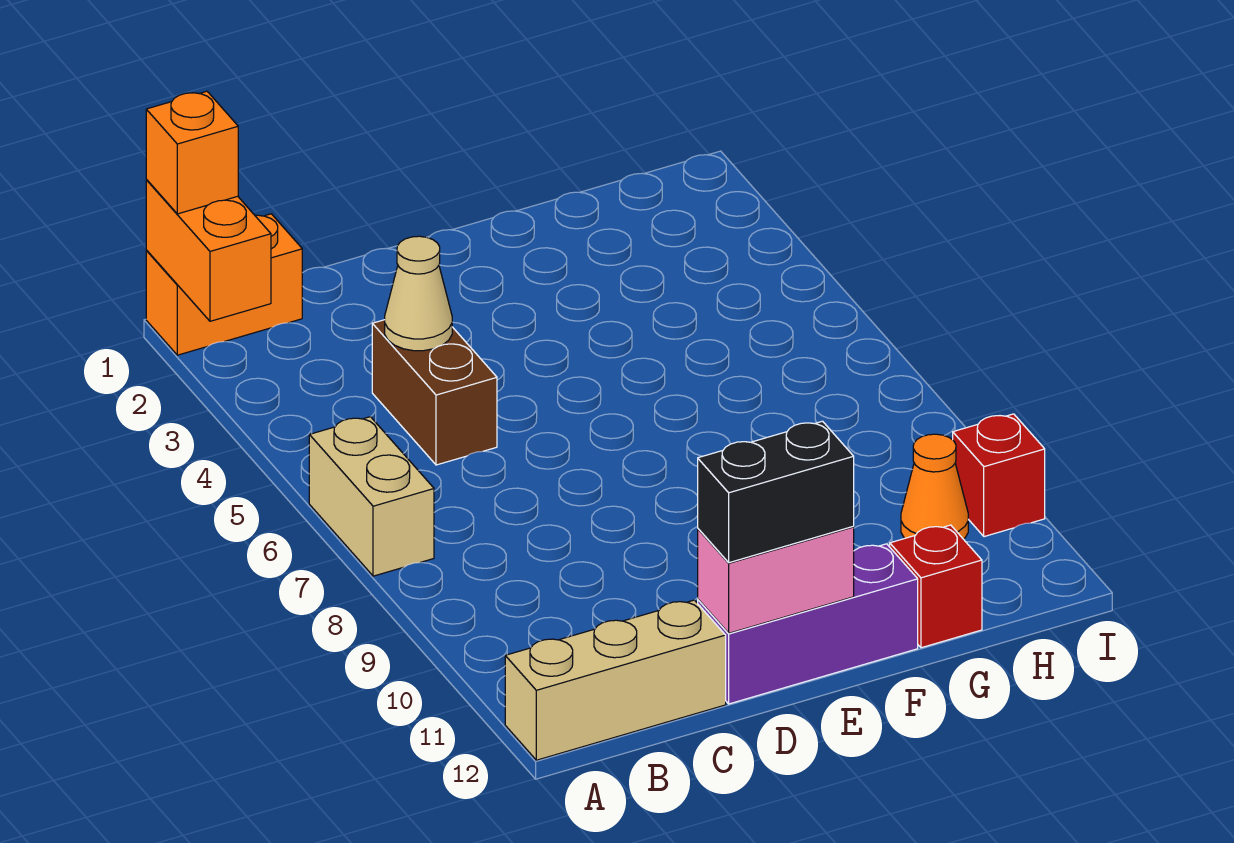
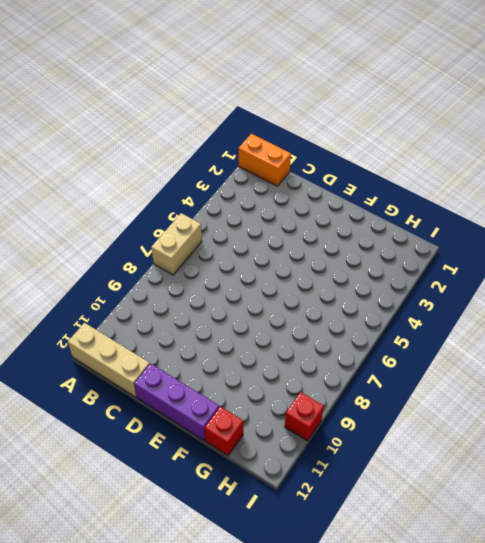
none -> brown 1x2 brick [372,320,497,465]
none -> orange 1x1 cone [901,434,968,539]
none -> orange 1x2 brick [146,180,271,321]

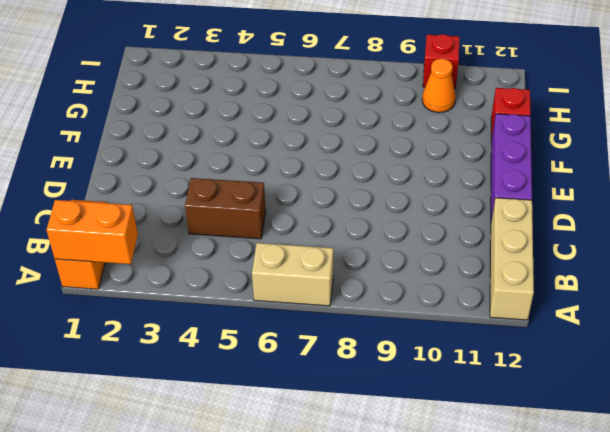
none -> tan 1x1 cone [385,236,452,351]
none -> pink 1x2 brick [698,527,854,633]
none -> orange 1x1 brick [146,91,238,214]

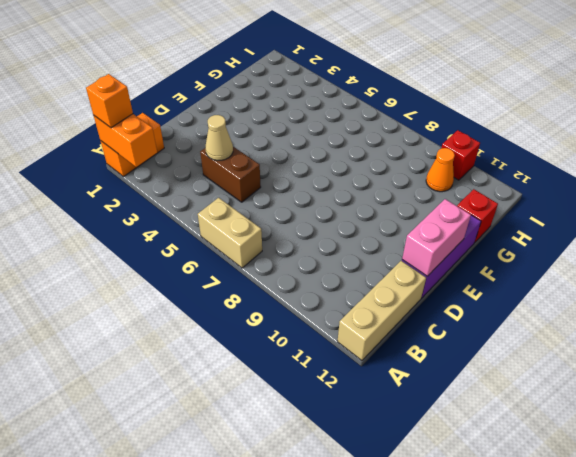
none -> black 1x2 brick [698,421,854,563]

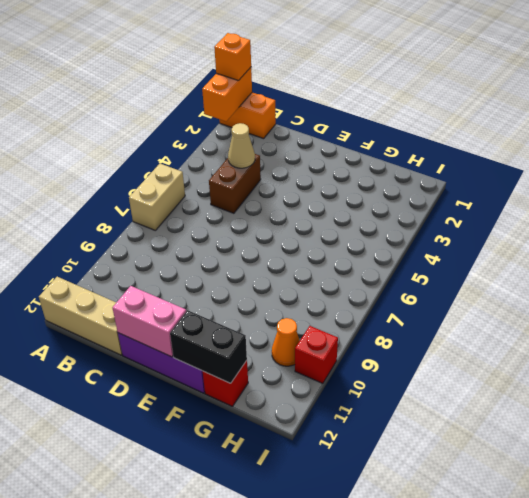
black 1x2 brick [170,310,247,383] -> black 1x2 brick moved to [698,421,854,563]

